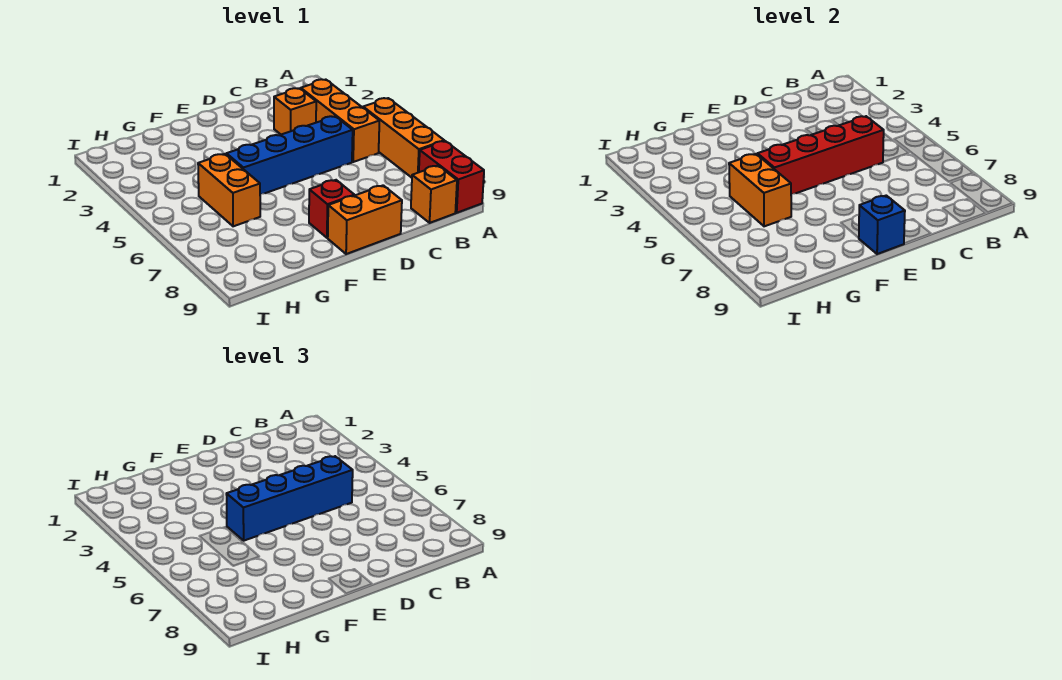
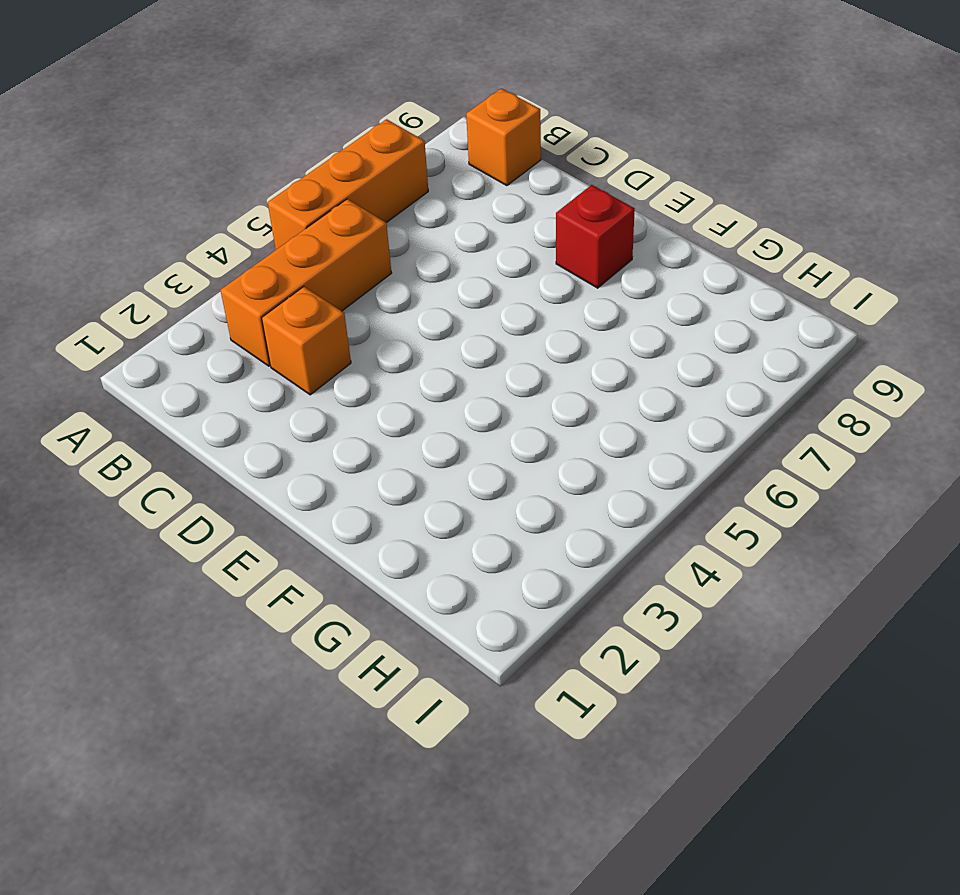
none -> red 1x2 brick [419,141,484,213]
none -> blue 1x4 brick [226,116,353,194]
none -> orange 1x2 brick [328,185,402,254]

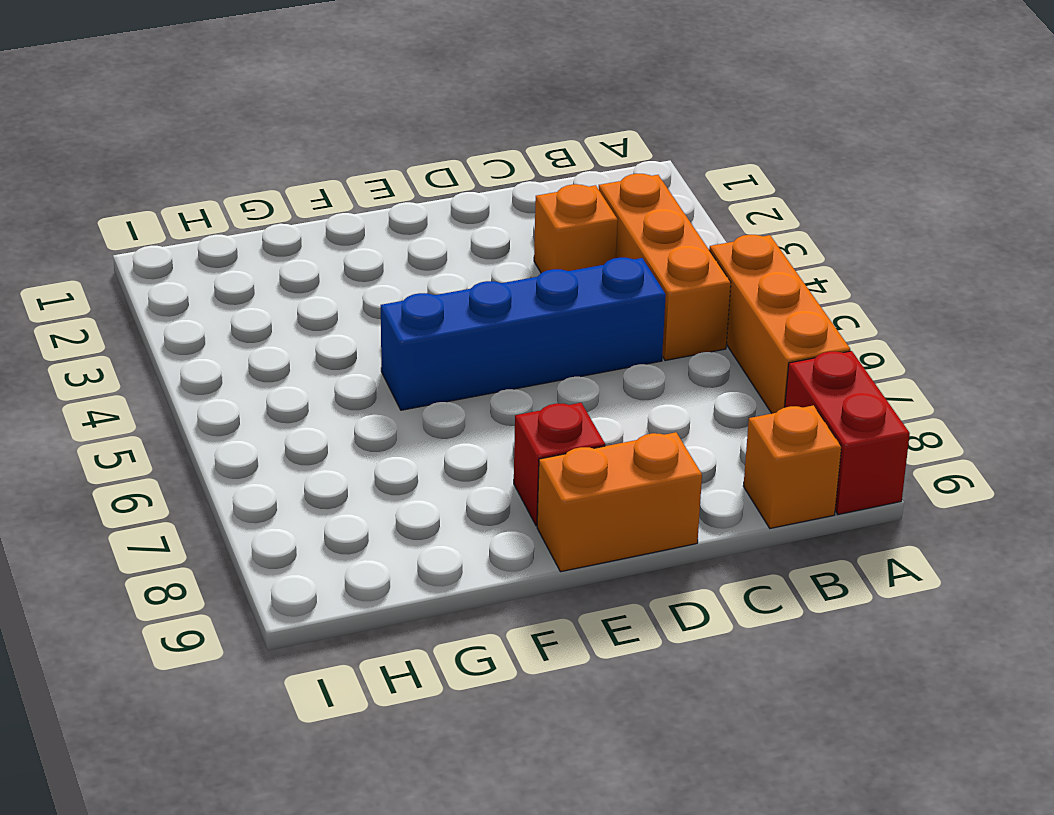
none -> orange 1x2 brick [198,154,260,226]
none -> red 1x4 brick [757,116,884,194]
none -> blue 1x1 brick [859,196,905,254]

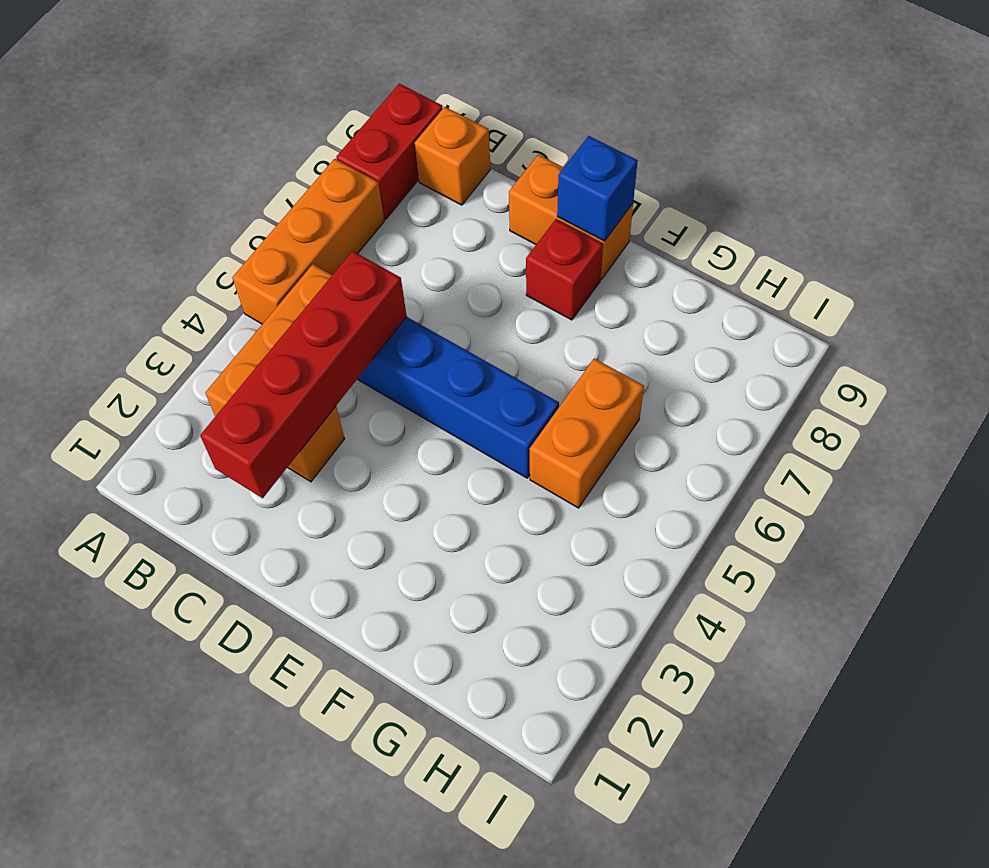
red 1x4 brick [200,251,407,498] -> red 1x4 brick turned to [757,116,884,194]
none -> orange 1x2 brick [729,154,791,226]
none -> blue 1x4 brick [226,456,353,541]

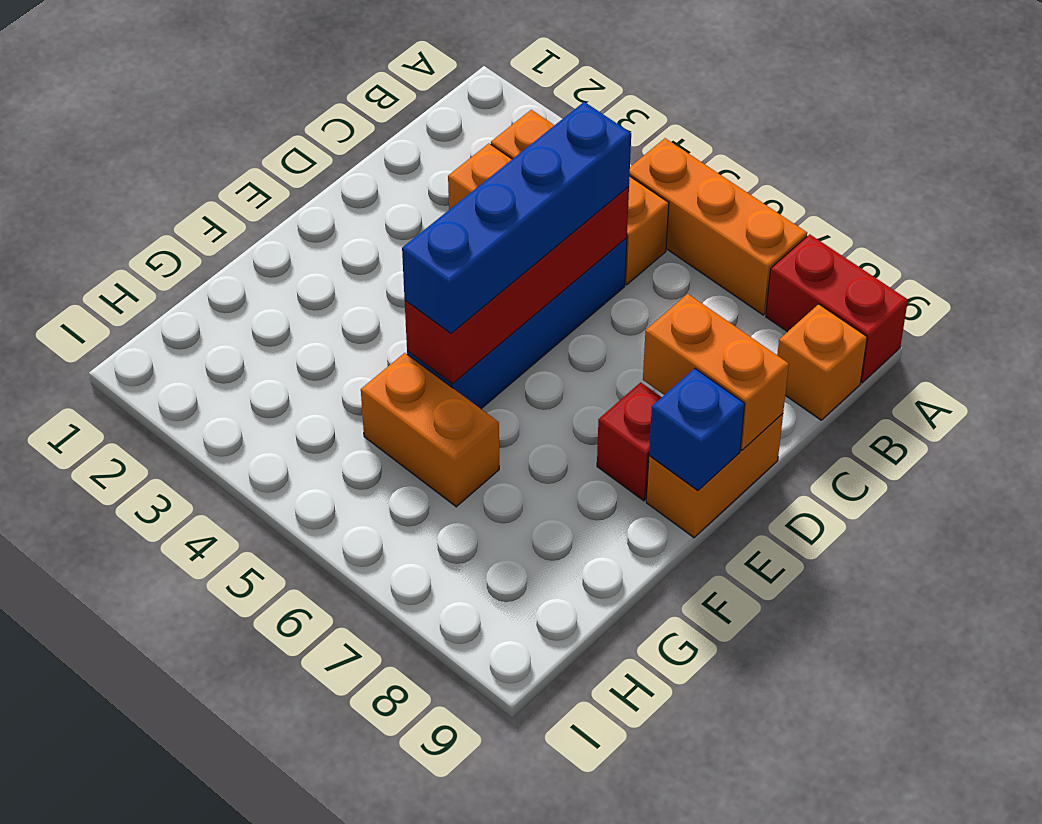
orange 1x2 brick [643,294,789,450] -> orange 1x2 brick moved to [729,154,791,226]

